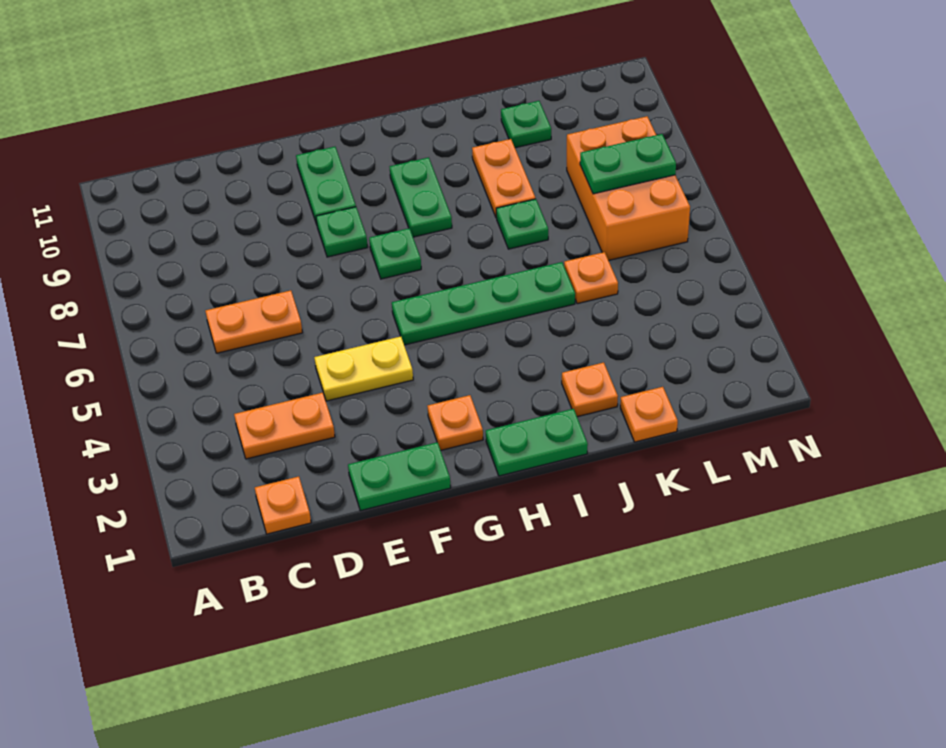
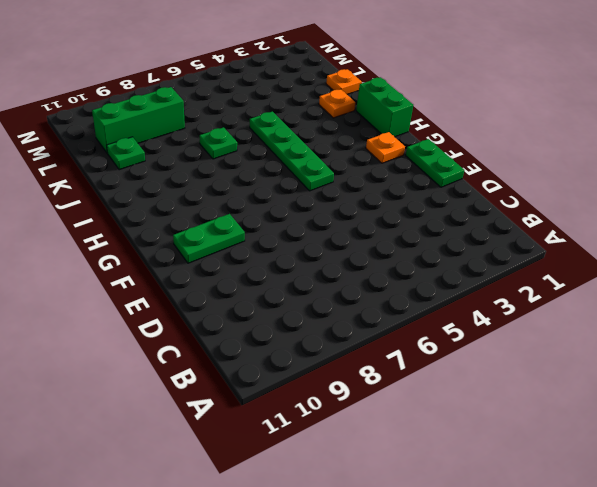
green 1x2 brick [356,77,413,137] -> green 1x2 plate [486,409,588,476]
green 1x3 brick [92,87,185,152] -> orange 2x3 brick [567,116,690,260]
none -> orange 1x1 plate [255,477,311,534]
none -> orange 1x2 plate [234,393,335,459]
none -> orange 1x2 plate [206,290,303,353]

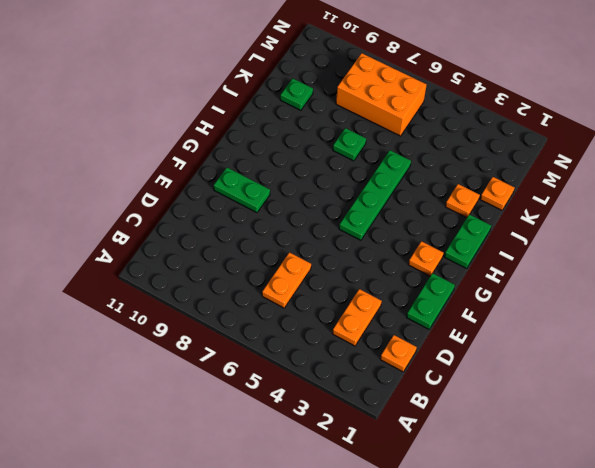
none -> yellow 1x2 plate [314,336,413,401]
none -> green 1x1 plate [316,207,368,257]
none -> green 1x1 plate [369,228,421,279]

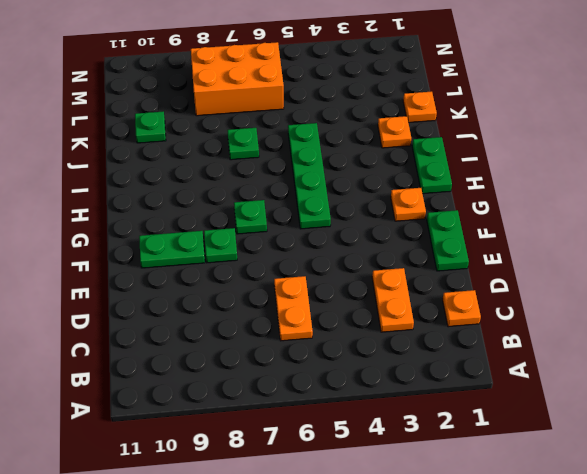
none -> yellow 1x2 plate [314,336,413,401]
none -> green 1x2 plate [390,157,452,237]
none -> orange 1x2 plate [472,139,535,217]

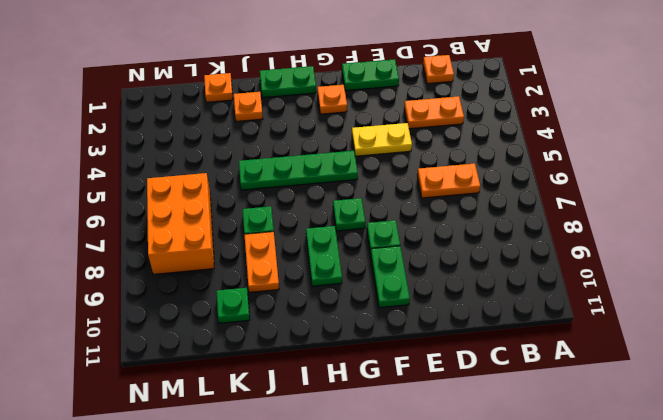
none -> orange 1x1 plate [564,252,618,304]
none -> green 1x2 plate [580,134,676,194]

